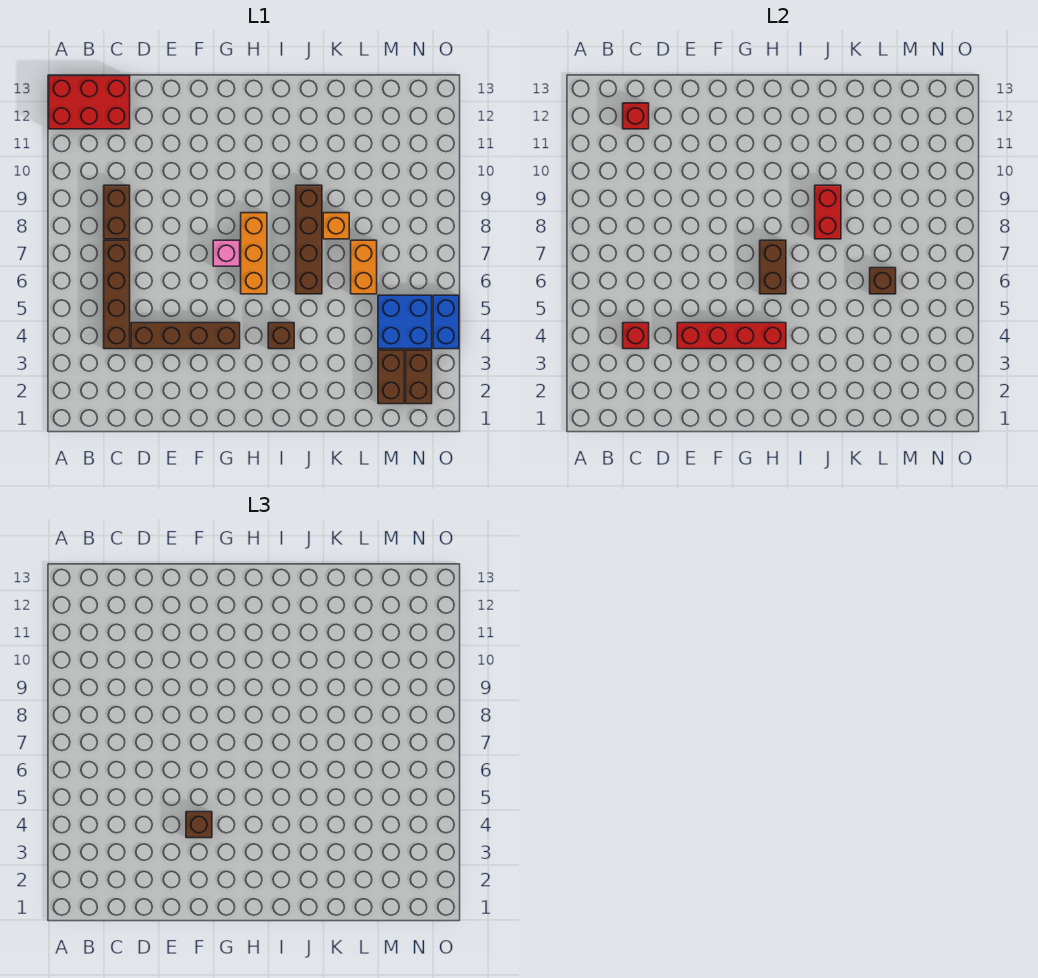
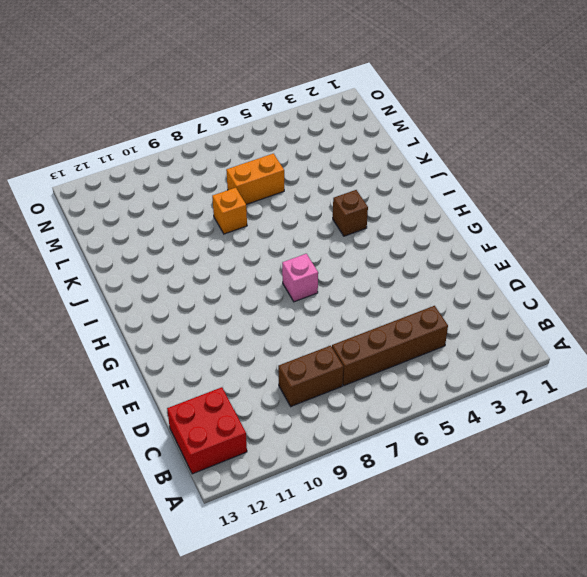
red 2x2 brick [167,387,247,474] -> red 2x3 brick [49,76,130,129]
none -> brown 1x4 brick [131,323,240,349]
none -> orange 1x3 brick [241,213,267,294]
none -> brown 1x4 brick [296,185,322,294]

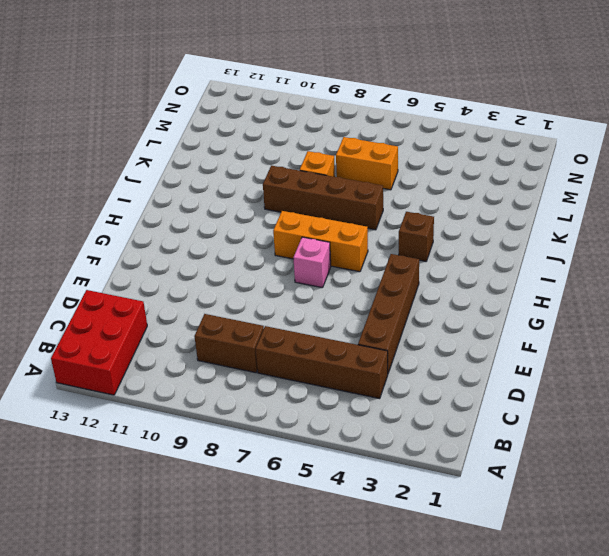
none -> brown 1x2 brick [378,350,404,404]
none -> blue 2x2 brick [378,295,432,349]
none -> brown 1x2 brick [406,350,432,404]

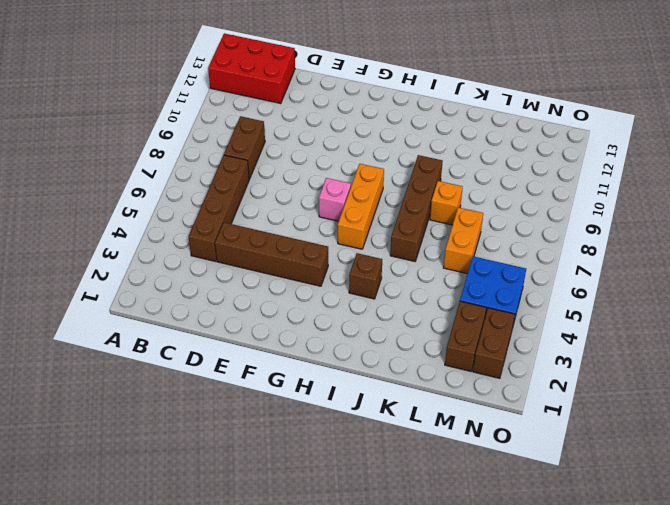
none -> blue 1x2 brick [433,295,459,349]
none -> red 1x1 brick [623,323,649,349]
none -> red 1x1 brick [623,103,649,129]

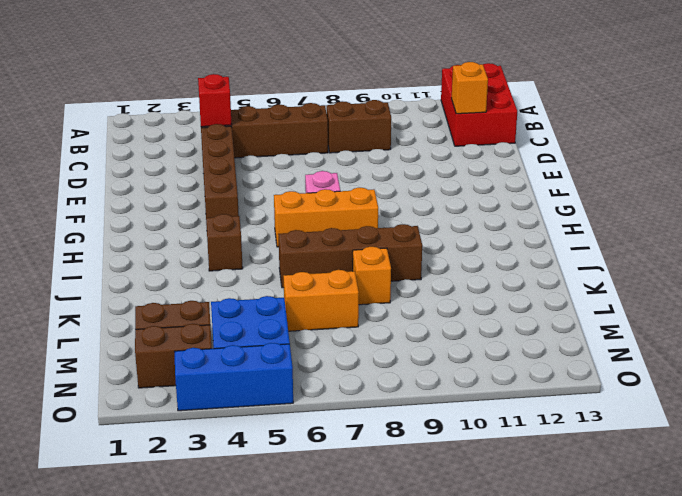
orange 1x1 brick [452,62,488,114] -> red 1x1 brick [623,103,649,129]
blue 1x3 brick [174,343,293,411] -> blue 1x2 brick [433,295,459,349]
none -> red 1x4 brick [677,323,786,349]
none -> brown 1x2 brick [760,240,786,294]
none -> red 1x2 brick [815,185,841,239]

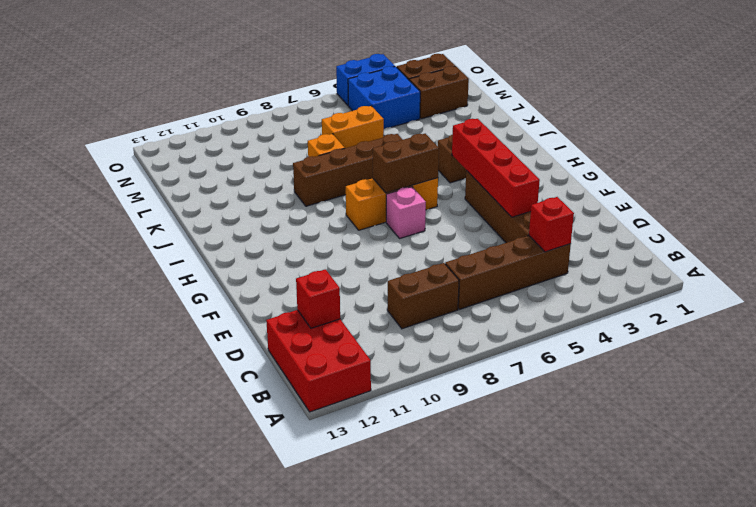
none -> red 1x2 brick [815,185,841,239]
none -> brown 1x1 brick [870,268,896,294]
none -> brown 1x1 brick [186,812,212,838]

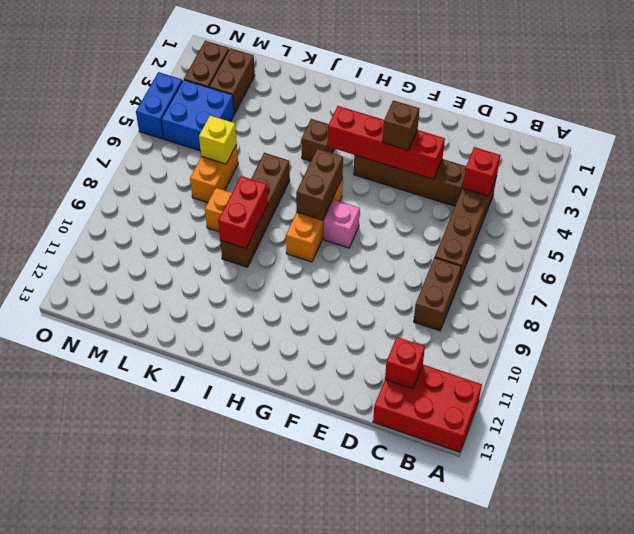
yellow 1x1 brick [199,116,237,164] -> brown 1x1 brick [870,268,896,294]

